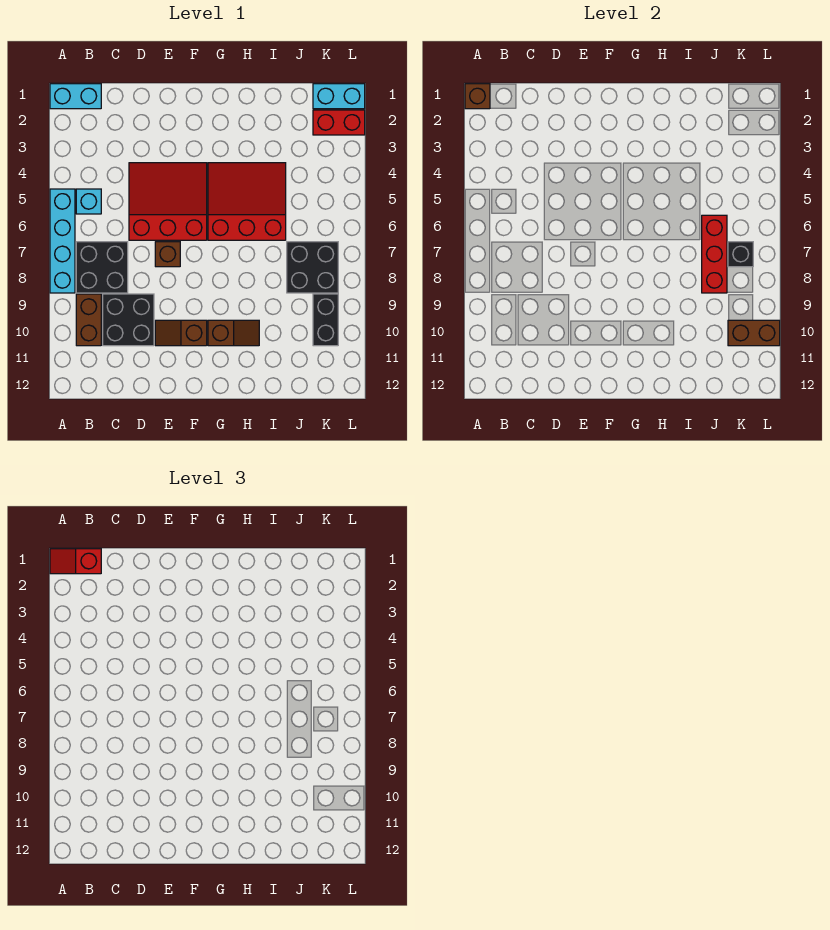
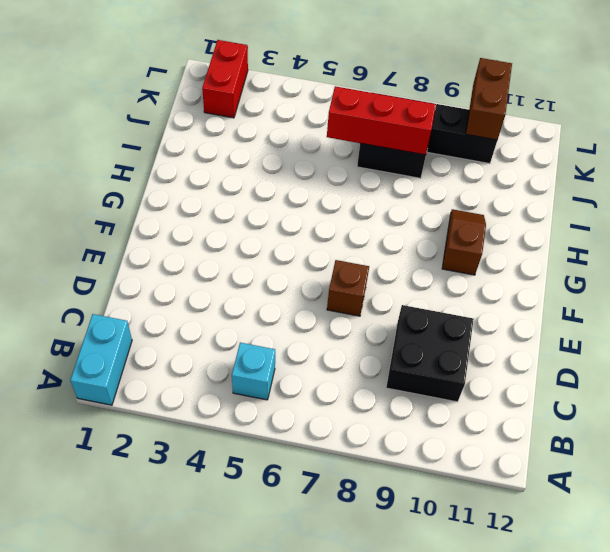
none -> cyan 1x4 brick [50,189,75,293]
none -> black 2x2 brick [76,242,128,293]
none -> brown 1x2 brick [76,294,101,346]

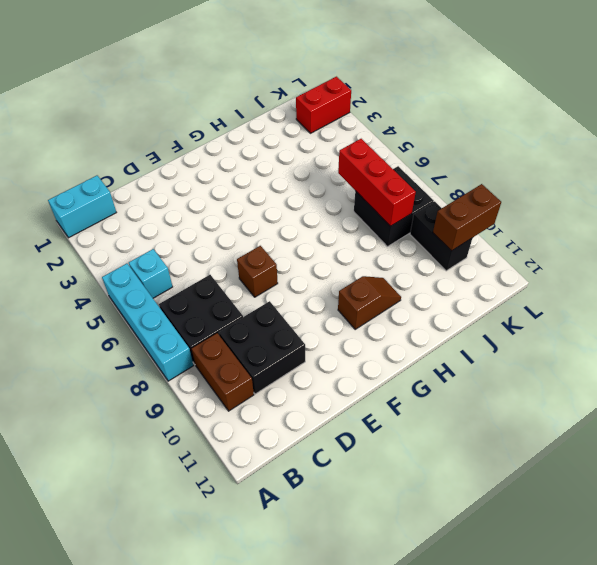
none -> red 3x3 slope [129,163,207,240]
none -> brown 1x2 slope [155,320,207,346]
none -> red 3x3 slope [208,163,286,240]

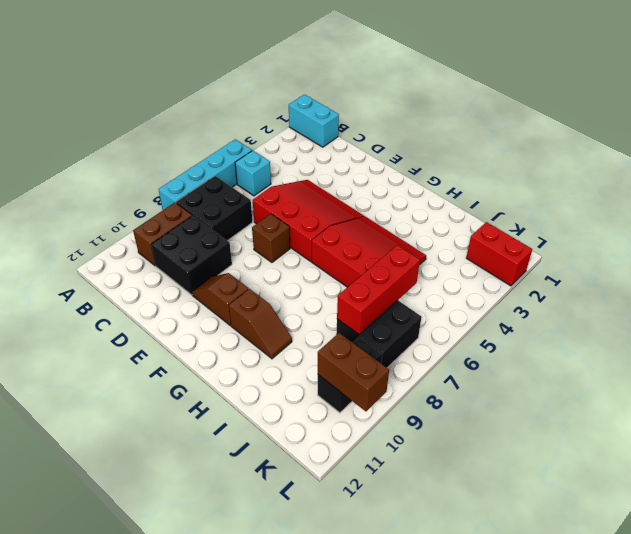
none -> cyan 1x2 brick [313,84,365,109]
none -> brown 1x1 brick [465,84,490,109]
none -> black 1x1 brick [728,242,753,267]

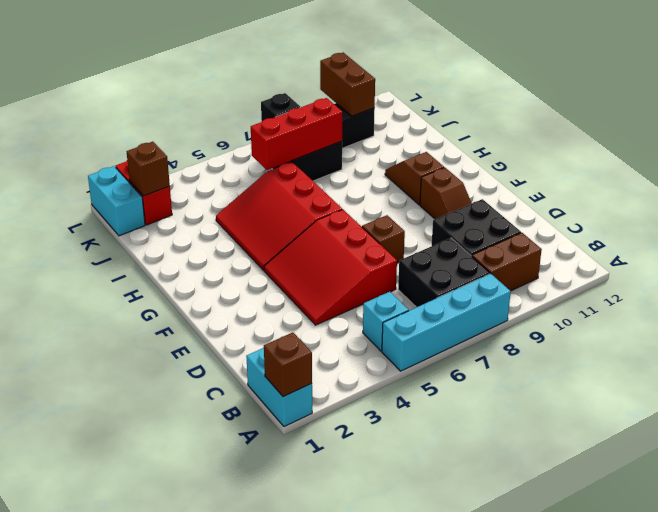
brown 1x1 brick [127,142,170,196] -> none
none -> red 1x2 slope [50,549,101,574]

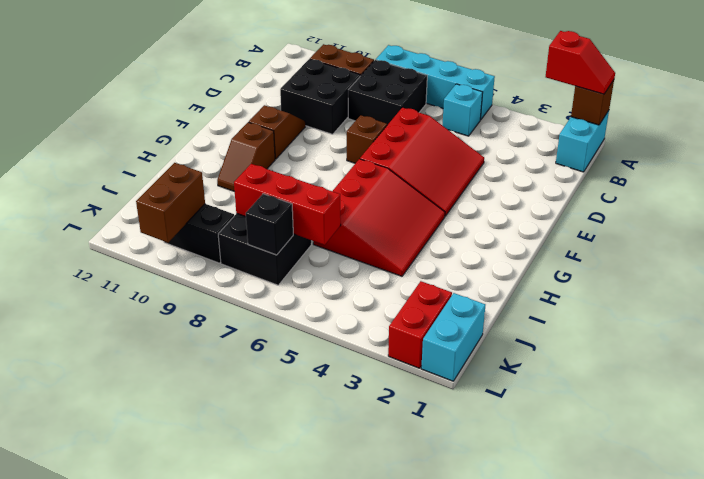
red 1x2 slope [546,31,615,94] -> red 1x2 slope turned to [50,549,101,574]

